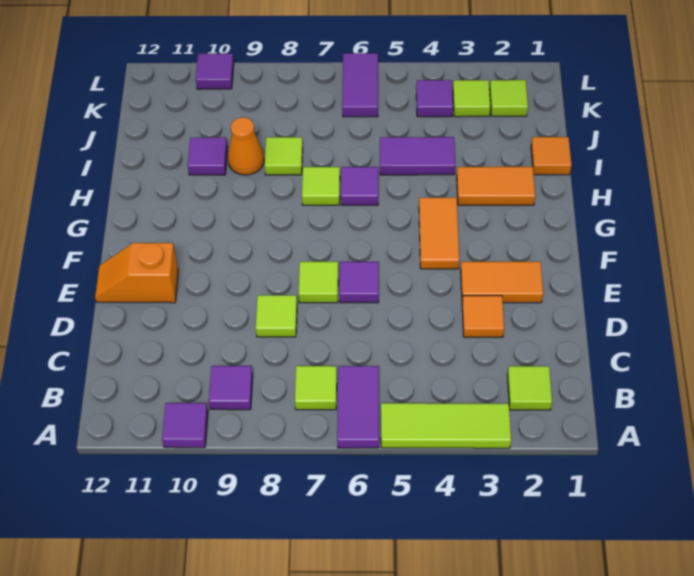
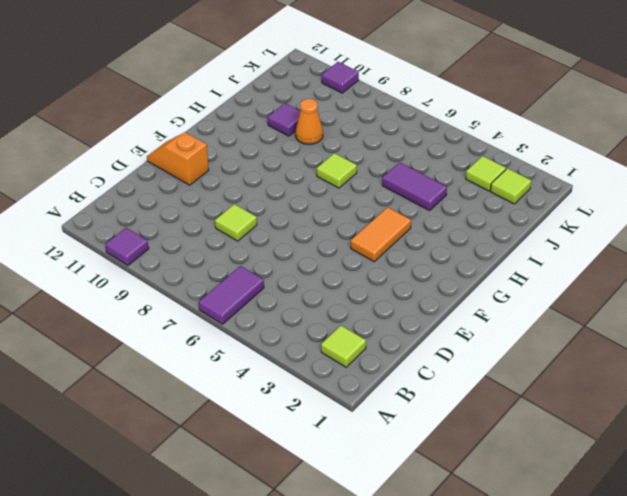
none -> lime 1x3 tile [381,403,511,448]
none -> lime 1x1 tile [295,366,337,410]
none -> purple 1x1 tile [209,366,253,410]

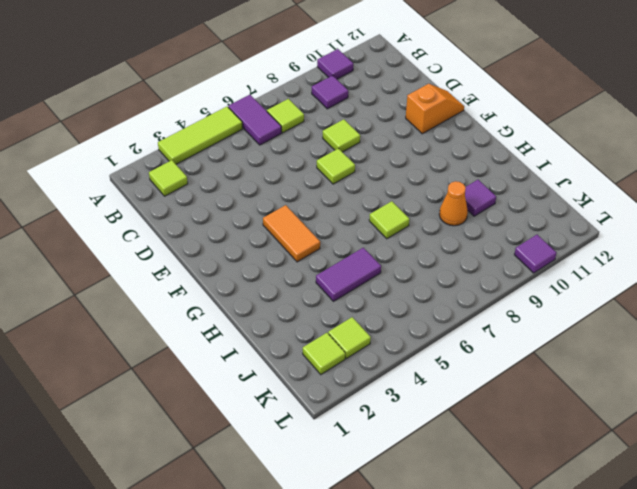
none -> orange 1x1 tile [462,296,504,337]
none -> orange 1x2 tile [461,262,543,303]
none -> purple 1x1 tile [340,262,379,303]

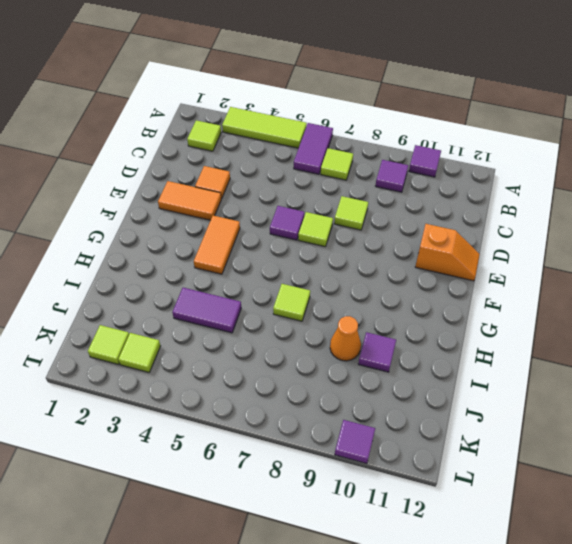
none -> orange 1x2 tile [457,167,535,205]
none -> purple 1x1 tile [341,167,378,205]
none -> orange 1x1 tile [531,137,572,175]

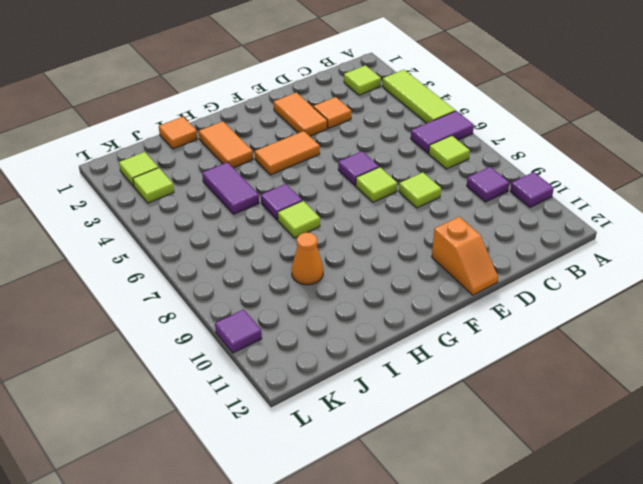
none -> lime 1x1 tile [265,137,303,175]
none -> purple 1x1 tile [188,137,227,175]
none -> purple 1x1 tile [416,80,453,117]

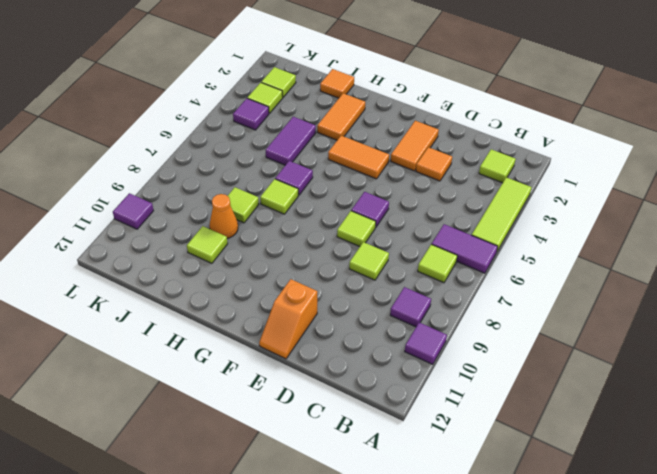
lime 1x1 tile [187,226,228,263] -> purple 1x1 tile [188,137,227,175]
none -> purple 1x2 tile [342,53,378,117]

